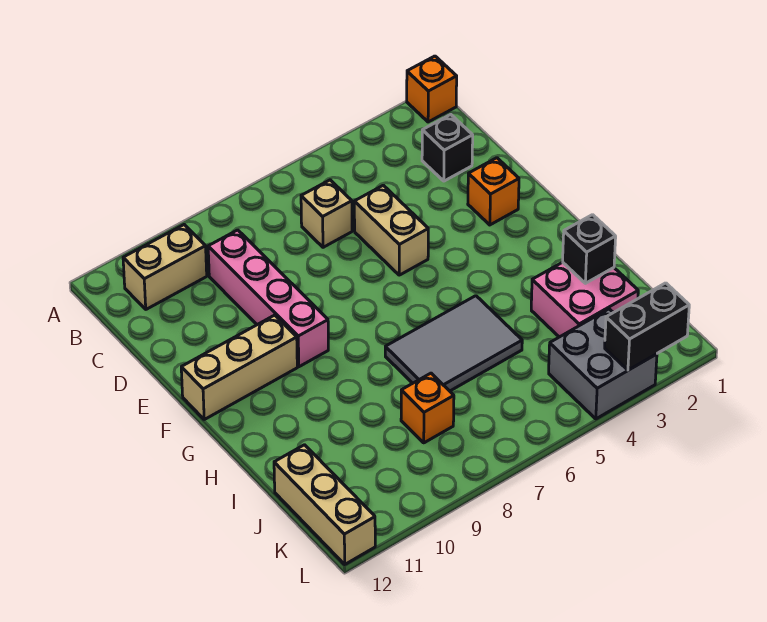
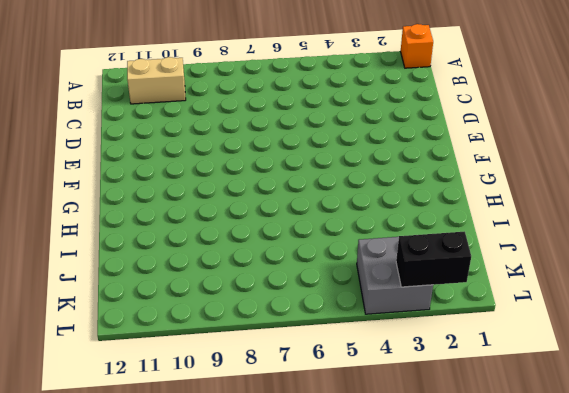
none -> black 1x1 brick [422,115,473,181]
none -> tan 1x1 brick [301,180,352,247]
none -> pink 1x4 brick [208,230,328,367]

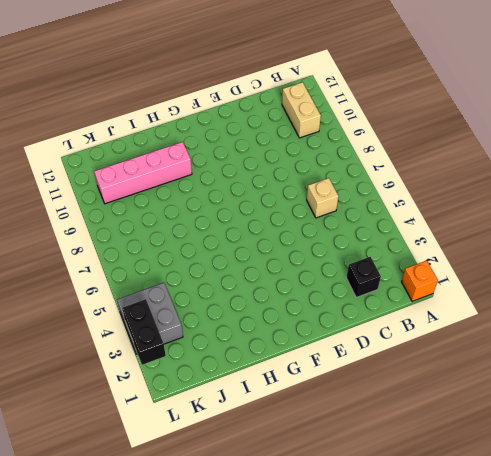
pink 1x4 brick [94,142,192,204] -> pink 1x4 brick moved to [208,230,328,367]
none -> tan 1x2 brick [354,185,428,275]
none -> orange 1x1 brick [468,158,519,225]
none -> tan 1x3 brick [181,315,297,419]

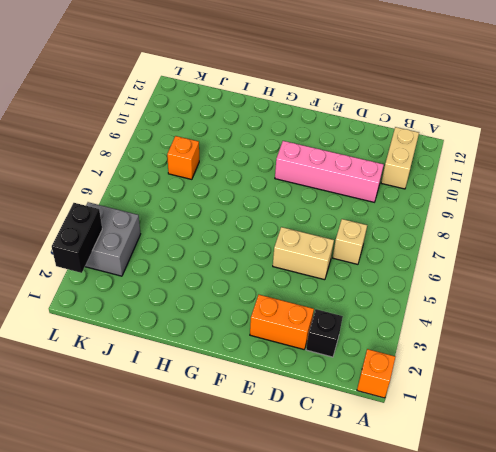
orange 1x2 brick [250,295,314,349] -> orange 1x1 brick [468,158,519,225]
none -> tan 1x3 brick [181,315,297,419]
none -> grey 2x3 tile [385,296,522,391]
none -> pink 2x2 brick [531,262,638,337]

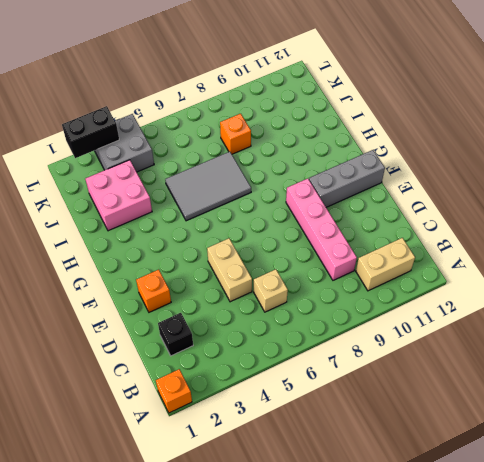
grey 1x3 brick [309,150,385,207] -> tan 1x3 brick [181,315,297,419]
none -> tan 1x3 brick [274,445,375,564]
none -> black 1x1 brick [563,215,616,283]

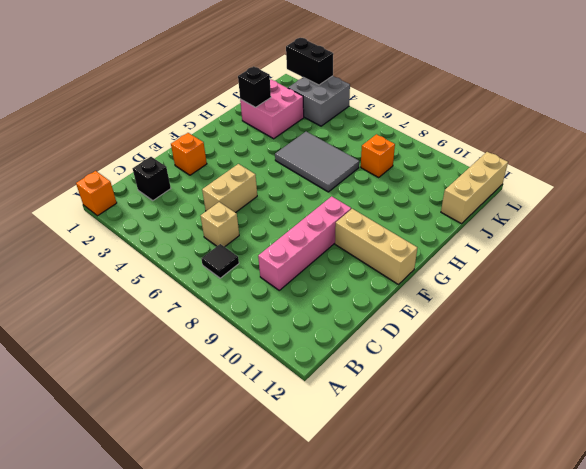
black 1x1 tile [201,244,239,278] -> none
none -> tan 1x2 brick [123,225,207,309]

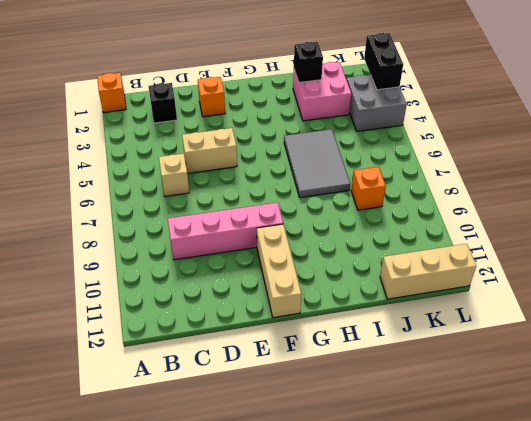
none -> tan 1x2 brick [123,225,207,309]

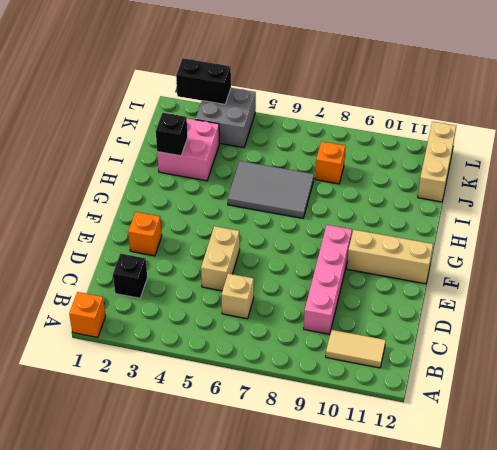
tan 1x2 tile [326,330,386,368] -> tan 1x2 brick [123,225,207,309]

